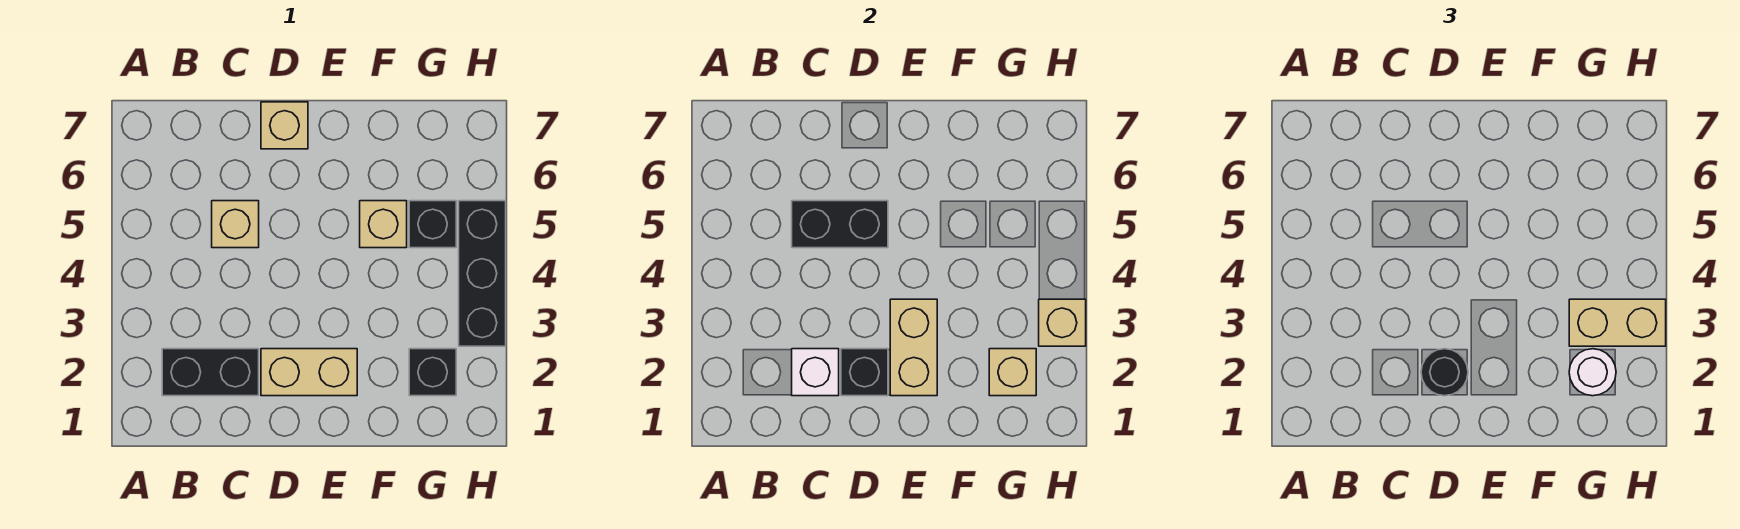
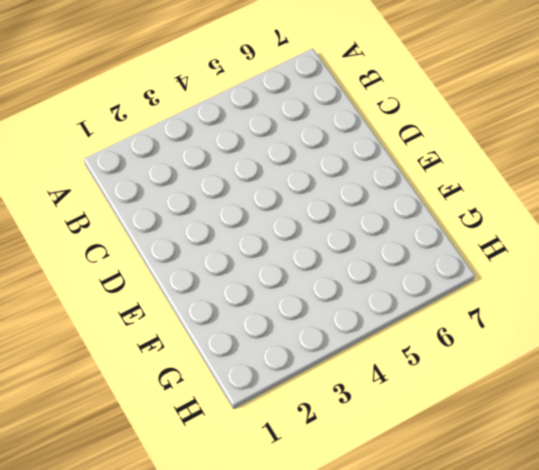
none -> black 1x2 brick [162,349,259,396]
none -> tan 1x1 brick [212,201,259,248]
none -> tan 1x2 brick [261,349,357,396]

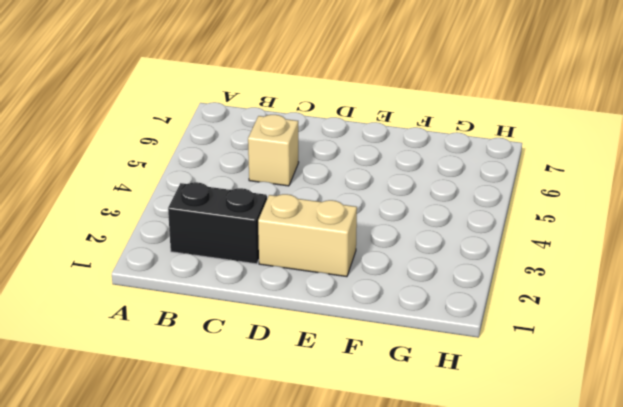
none -> tan 1x1 brick [261,102,308,149]
none -> tan 1x1 brick [360,201,407,248]
none -> black 1x1 brick [409,349,456,396]

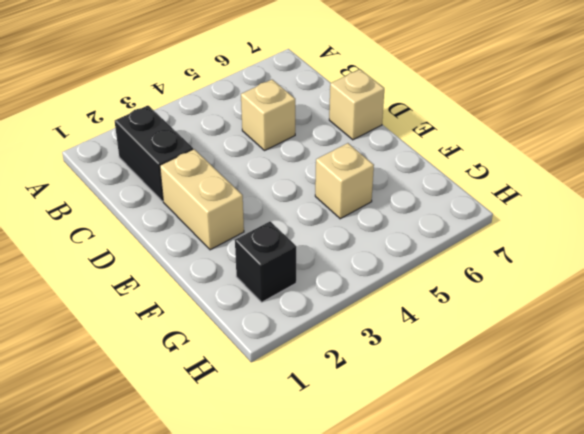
none -> black 1x1 brick [409,201,456,248]
none -> black 1x3 brick [459,201,506,346]
none -> white 1x1 brick [792,349,839,396]

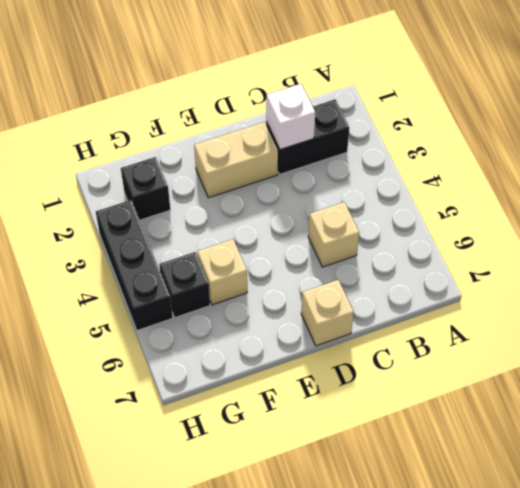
none -> black 1x2 brick [792,201,888,248]
none -> black 1x1 brick [841,349,888,396]
none -> tan 1x2 brick [890,299,937,396]

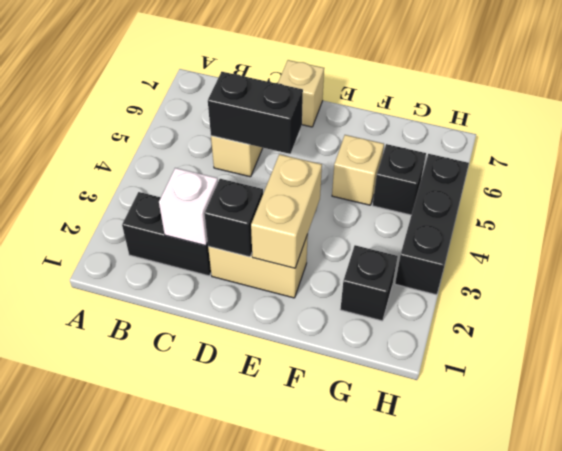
none -> tan 1x1 brick [989,349,1036,396]
none -> tan 1x1 brick [1039,299,1086,346]
none -> black 1x1 round brick [1421,349,1468,396]

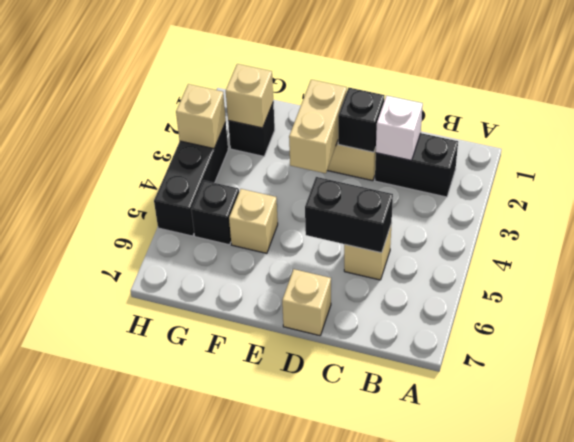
none -> black 1x1 round brick [1421,349,1468,396]
none -> white 1x1 round brick [1569,349,1616,396]
none -> tan 1x2 brick [1569,299,1666,346]

